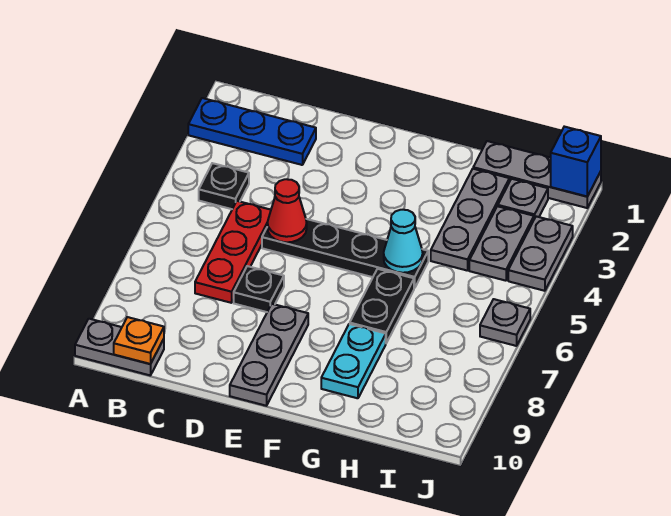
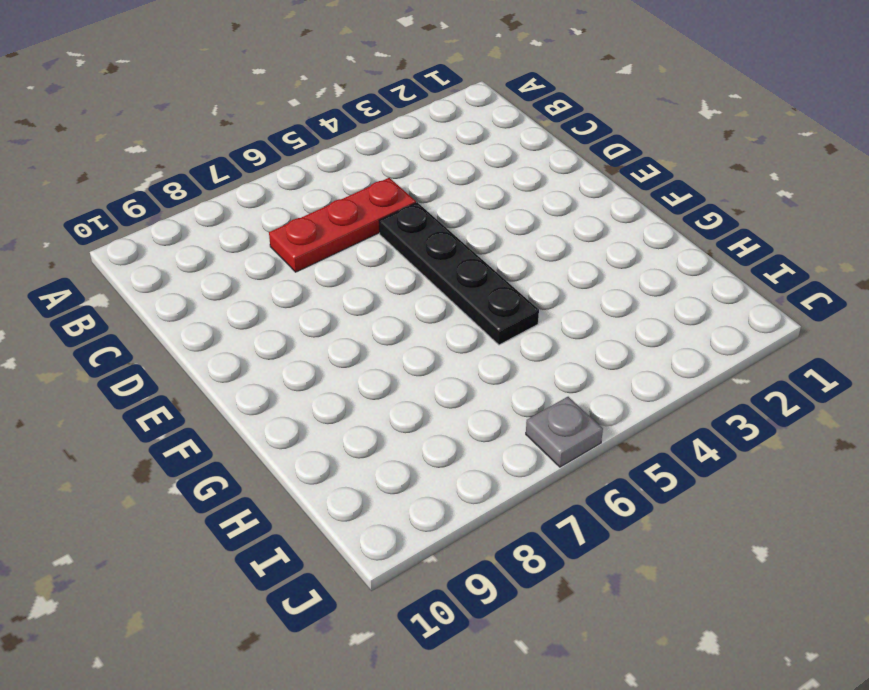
none -> blue 1x3 plate [188,98,316,165]
none -> grey 1x2 plate [75,319,164,375]
none -> black 1x1 plate [199,163,249,209]

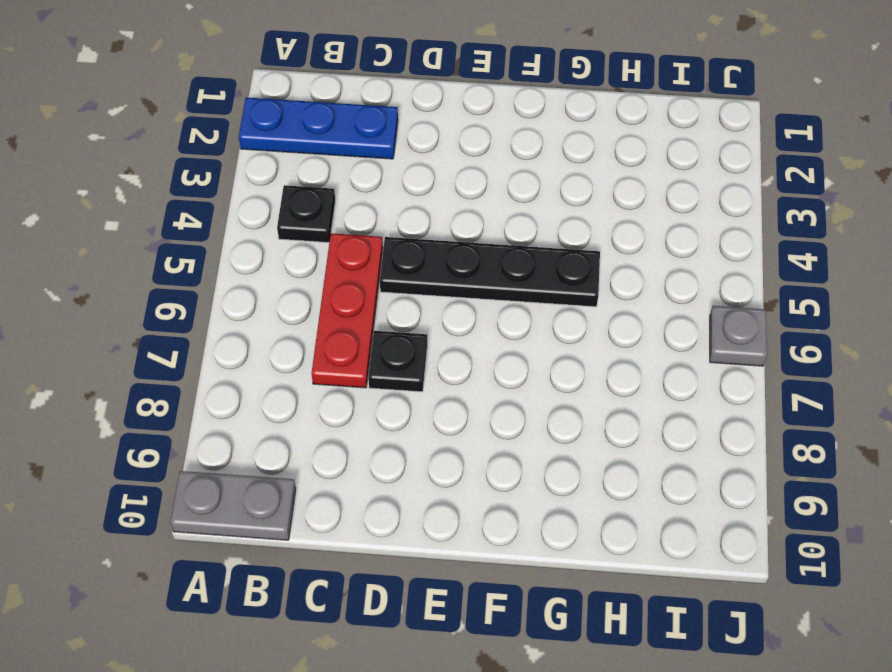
none -> grey 1x3 plate [230,304,308,406]
none -> black 1x2 plate [350,269,414,343]
none -> cyan 1x2 plate [321,324,386,398]

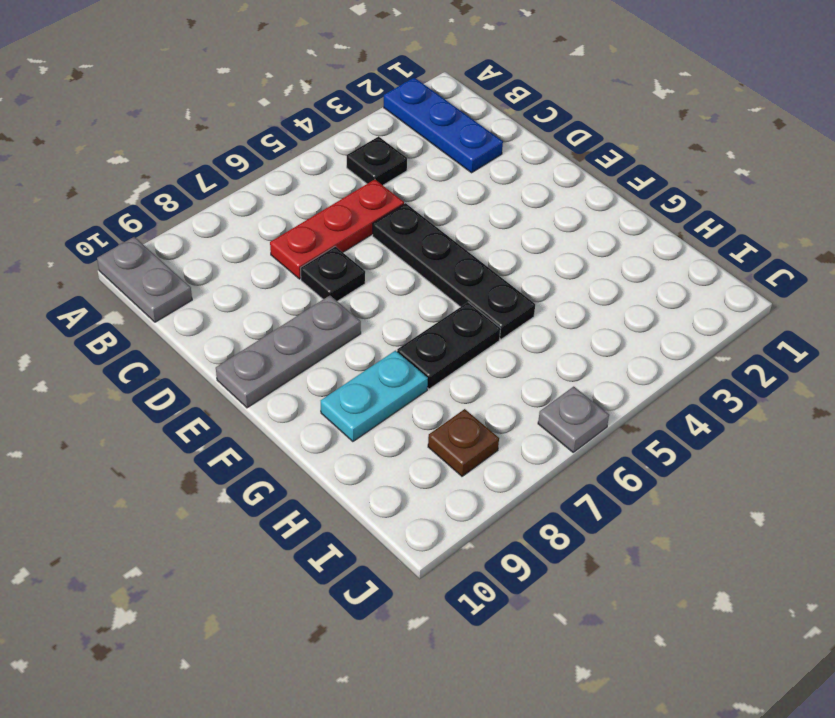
brown 1x1 plate [428,409,499,476] -> none
none -> grey 1x3 plate [473,141,601,208]
none -> grey 1x3 plate [431,169,509,271]
none -> grey 1x1 plate [498,179,548,219]

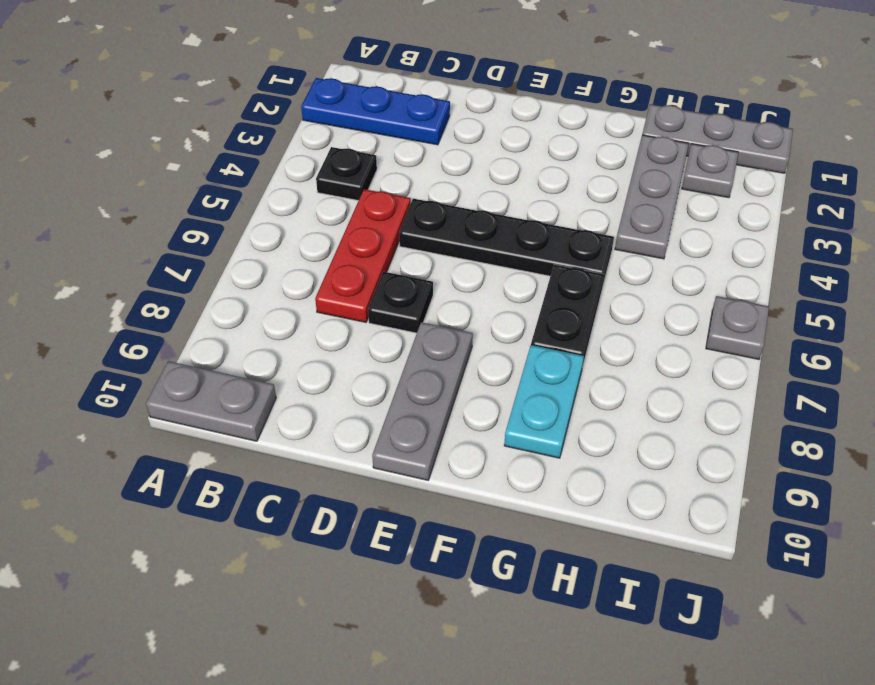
none -> grey 1x2 plate [469,206,534,281]
none -> grey 1x2 plate [508,216,573,291]
none -> orange 1x1 plate [114,317,164,364]

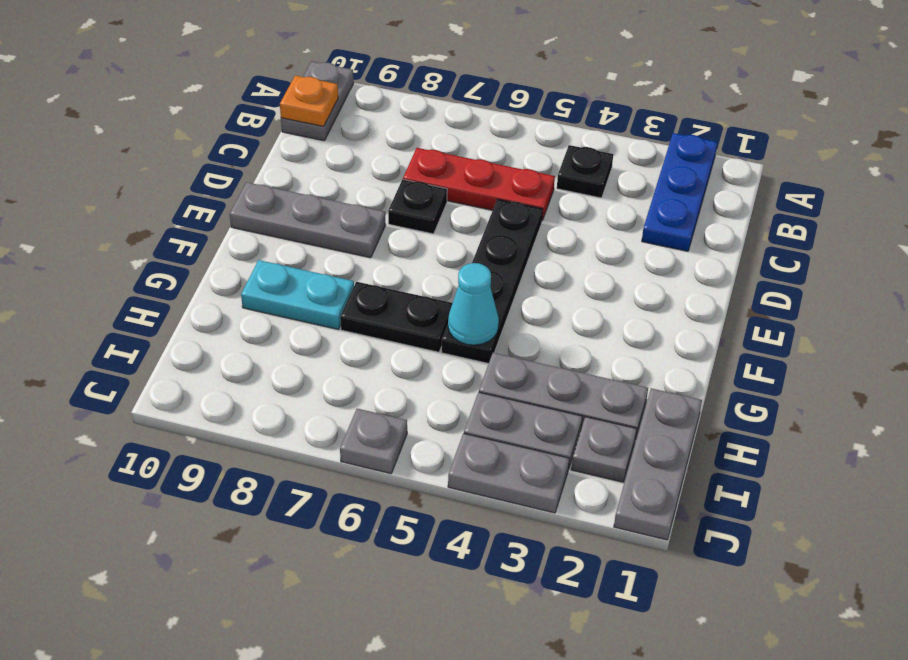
none -> red 1x1 cone [267,179,307,242]
none -> blue 1x1 brick [551,127,601,196]

